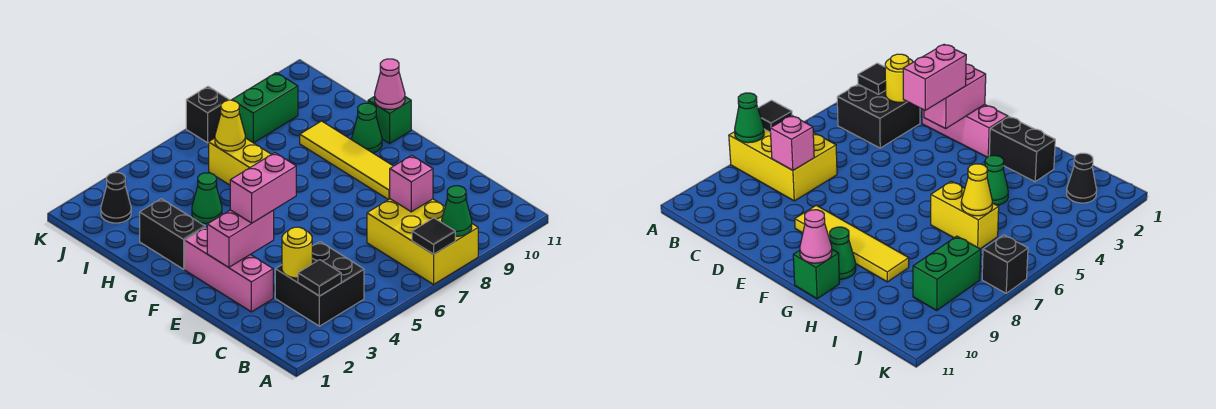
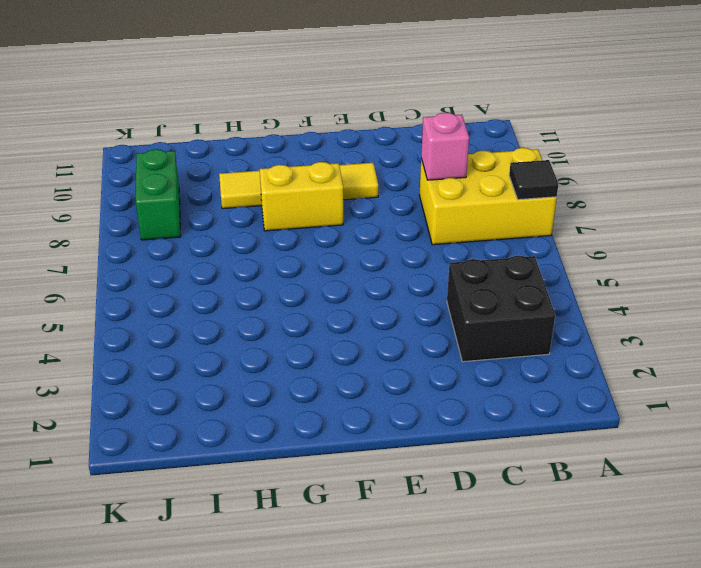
yellow 1x2 brick [260,162,343,231] -> yellow 1x2 brick moved to [209,138,271,185]
none -> pink 1x3 brick [185,227,273,312]
none -> black 1x2 brick [140,199,205,269]
none -> green 1x1 cone [352,103,382,153]

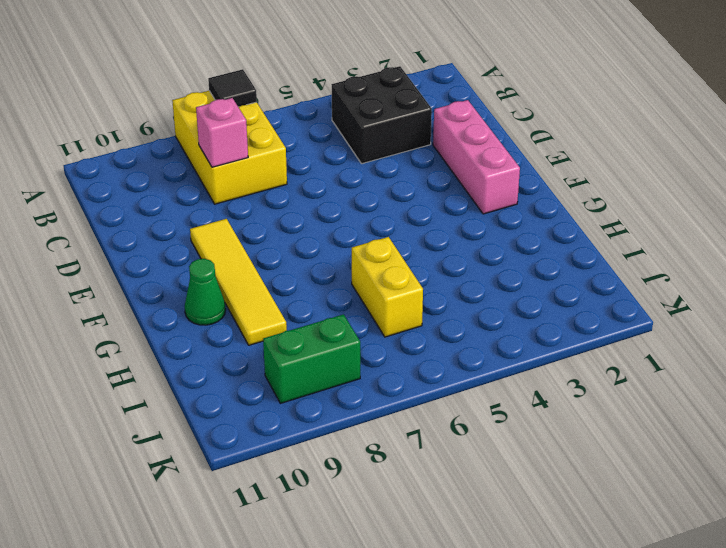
none -> black 1x2 brick [140,199,205,269]
none -> green 1x1 brick [368,96,411,143]
none -> green 1x1 cone [192,173,222,223]

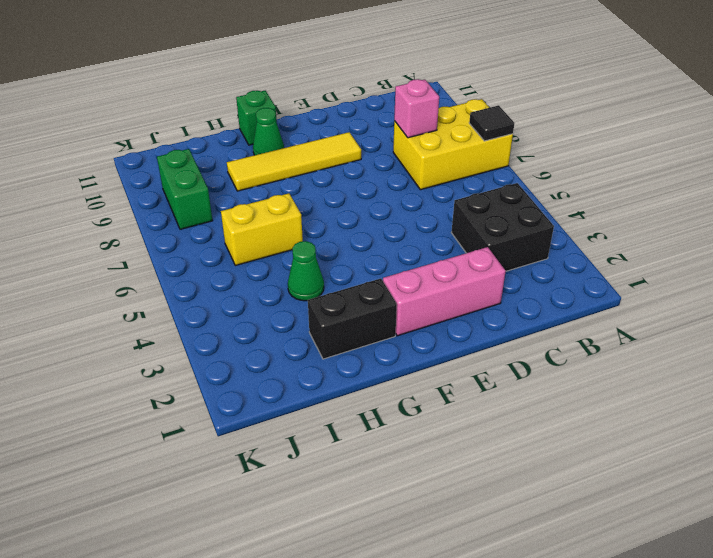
none -> black 1x1 cone [101,173,131,223]
none -> black 1x1 brick [186,87,229,143]
none -> green 1x1 cone [442,186,472,236]

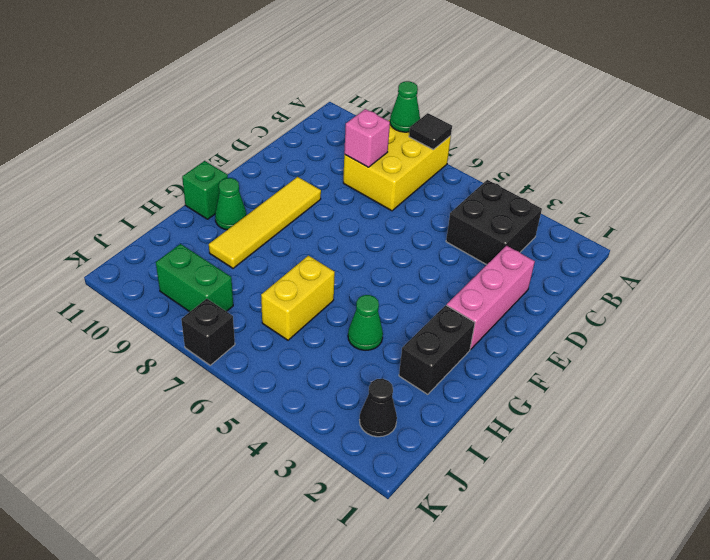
none -> black 1x1 tile [298,260,341,296]
none -> yellow 1x1 round brick [282,227,312,278]
none -> pink 1x2 brick [207,210,274,267]

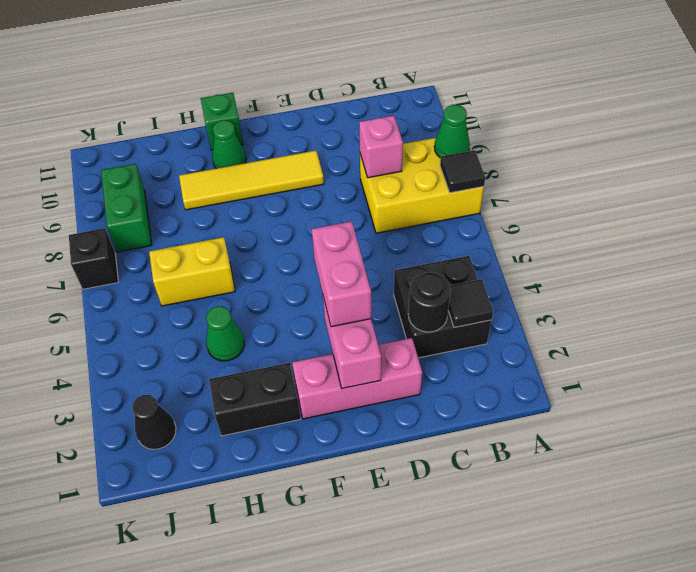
black 1x1 round brick [408,272,451,332] -> yellow 1x1 round brick [282,227,312,278]
none -> pink 1x1 cone [375,59,405,109]
none -> yellow 1x1 cone [215,100,245,151]

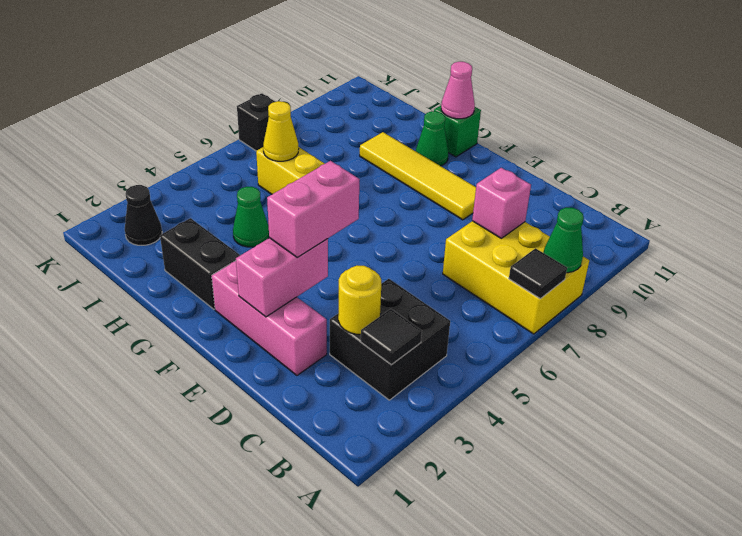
none -> green 1x2 brick [232,73,298,143]

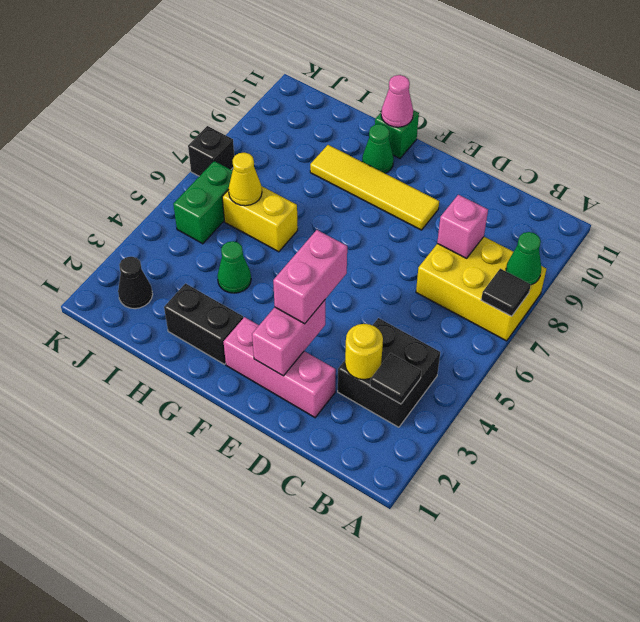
green 1x2 brick [173,161,232,244] -> green 1x2 brick moved to [232,73,298,143]

